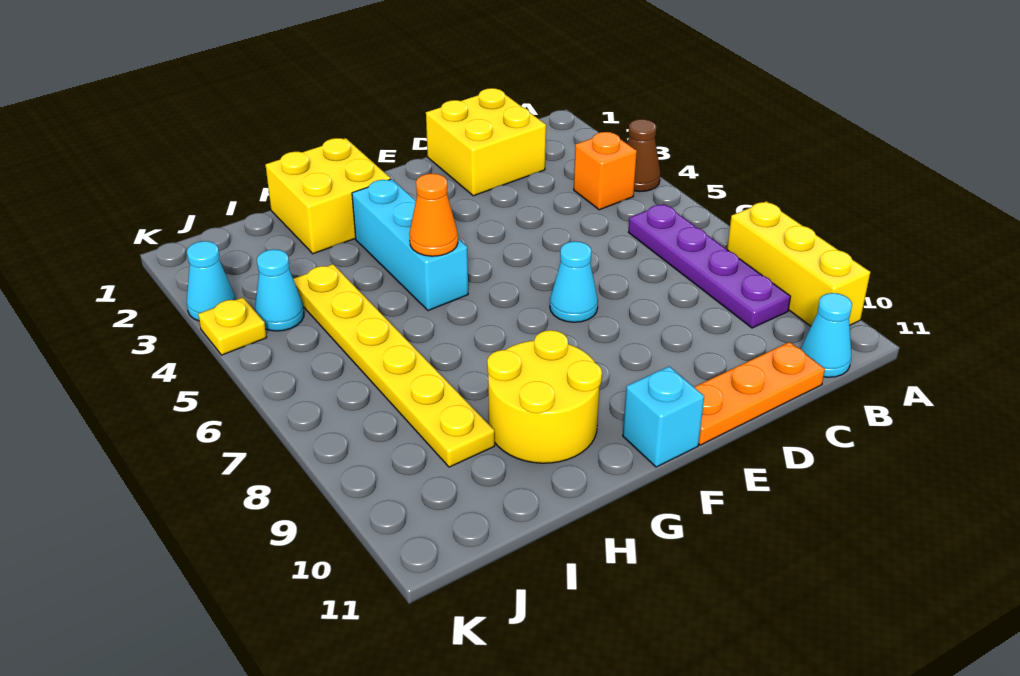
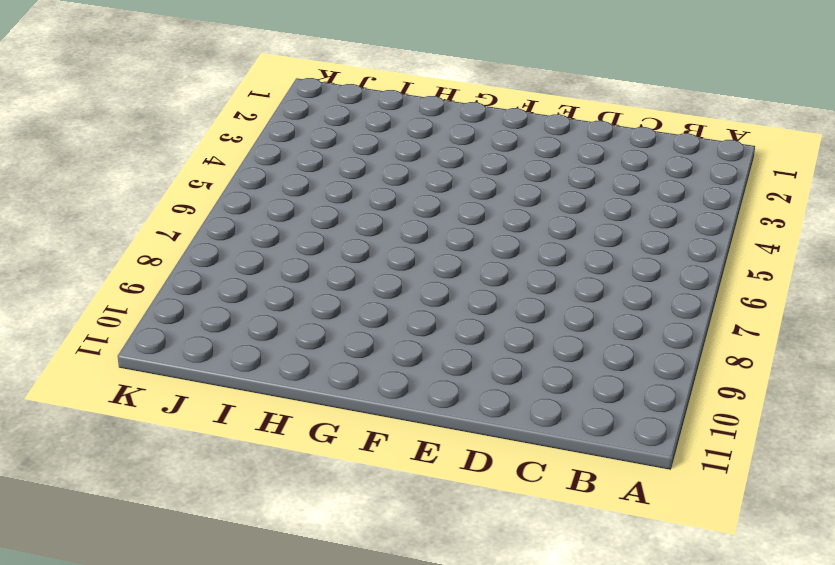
none -> brown 1x1 cone [627,119,660,192]
none -> yellow 1x3 brick [727,201,870,326]
none -> orange 1x1 brick [574,132,637,210]

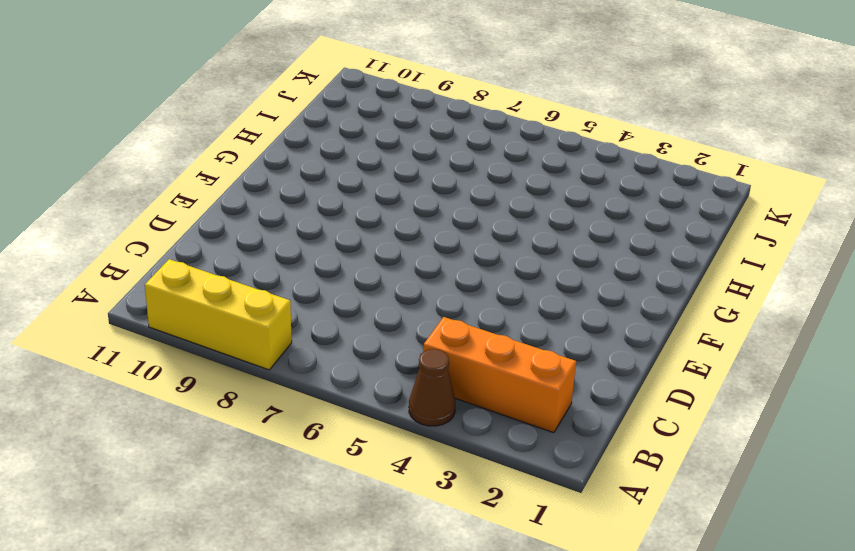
orange 1x3 brick [423,317,576,433] -> orange 1x1 brick [574,132,637,210]
none -> purple 1x4 plate [628,204,791,328]
none -> cyan 1x1 cone [801,293,852,377]
none -> yellow 2x2 brick [426,88,546,196]

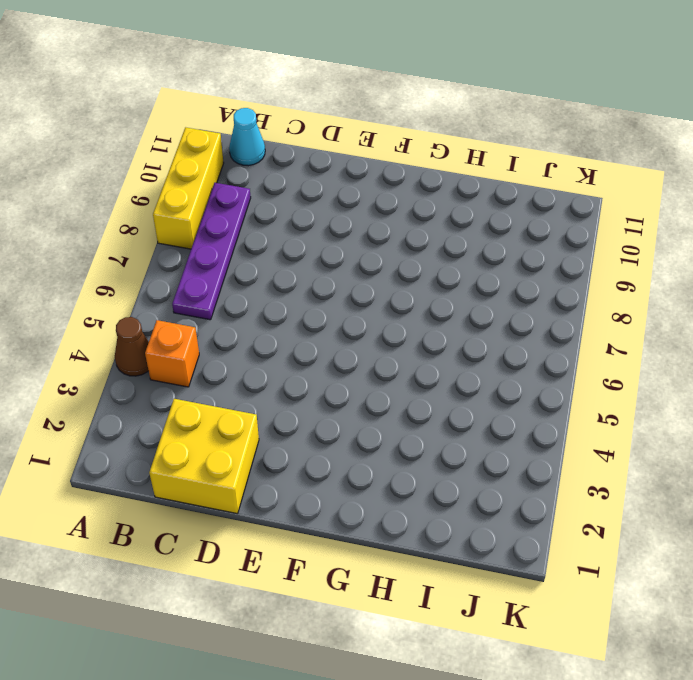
none -> orange 1x3 plate [694,342,825,445]
none -> cyan 1x1 cone [550,241,598,322]
none -> cyan 1x1 brick [623,366,704,467]

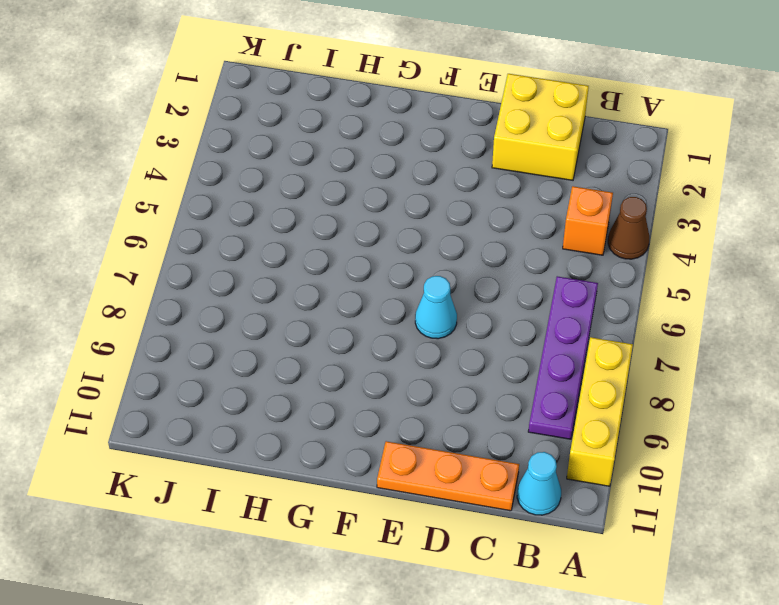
none -> cyan 1x1 brick [623,366,704,467]
none -> yellow 2x2 brick [266,138,391,254]
none -> cyan 1x3 brick [352,179,468,311]

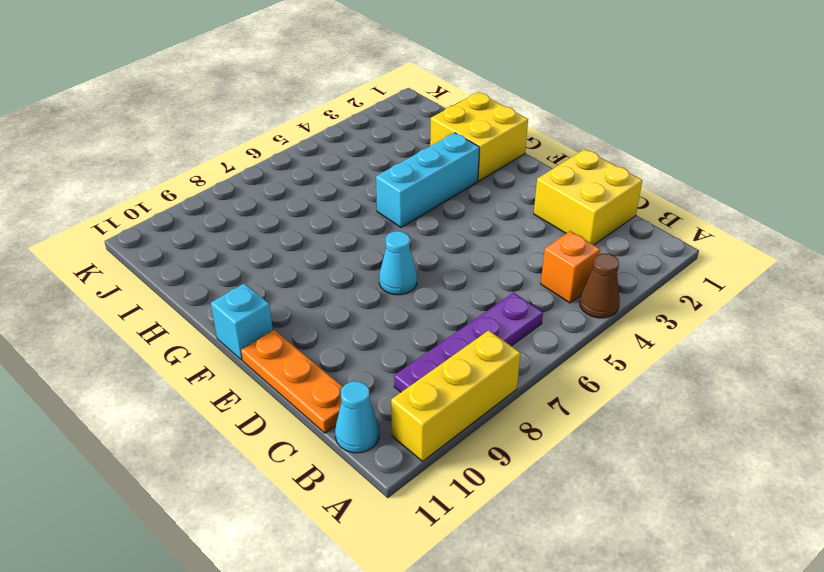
none -> yellow 2x2 round brick [487,330,602,463]
none -> yellow 1x6 plate [293,264,495,467]
none -> cyan 1x1 cone [255,249,304,331]

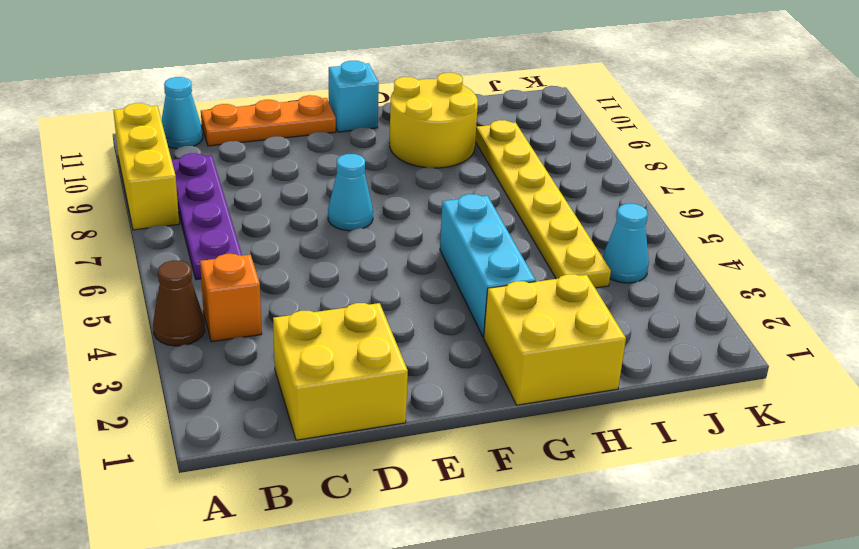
none -> cyan 1x1 cone [187,241,235,321]
none -> yellow 1x1 plate [198,297,267,355]
none -> orange 1x1 cone [409,174,458,256]

